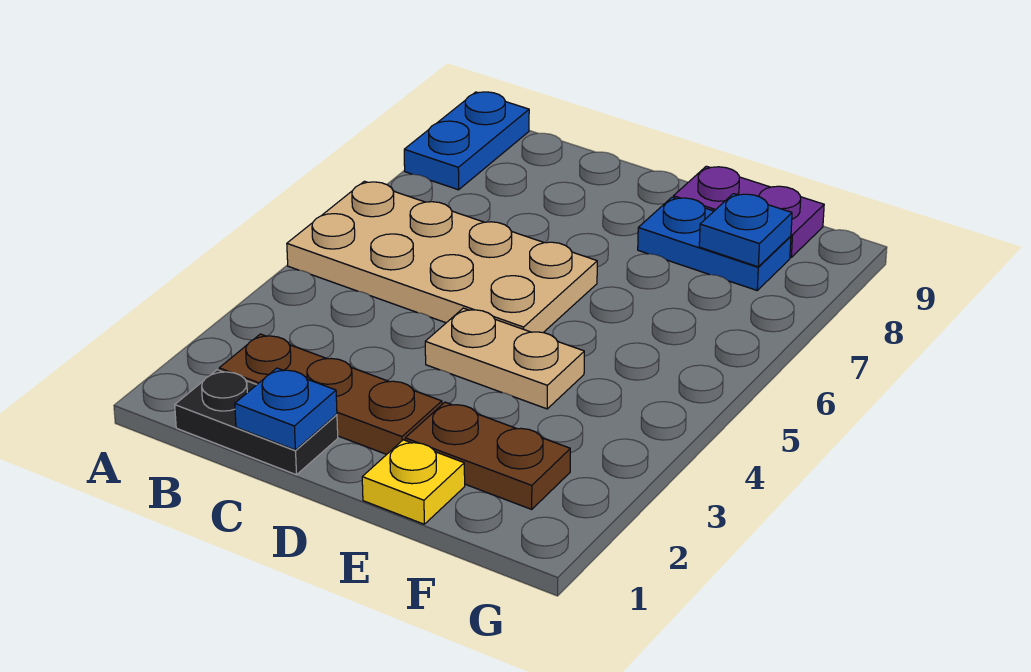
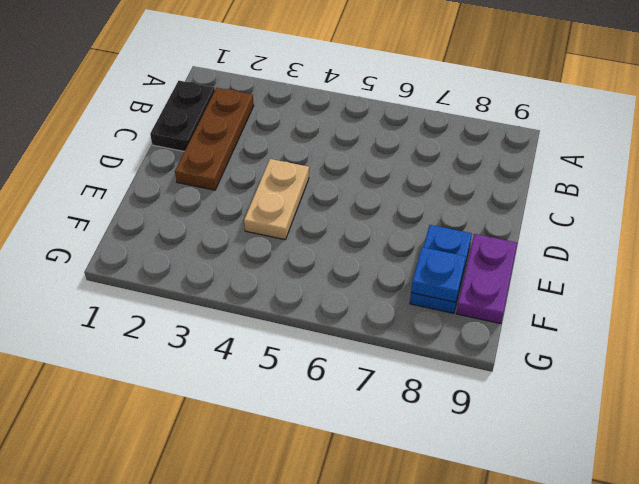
none -> tan 2x4 plate [287,181,597,333]
none -> blue 1x2 plate [404,92,529,190]

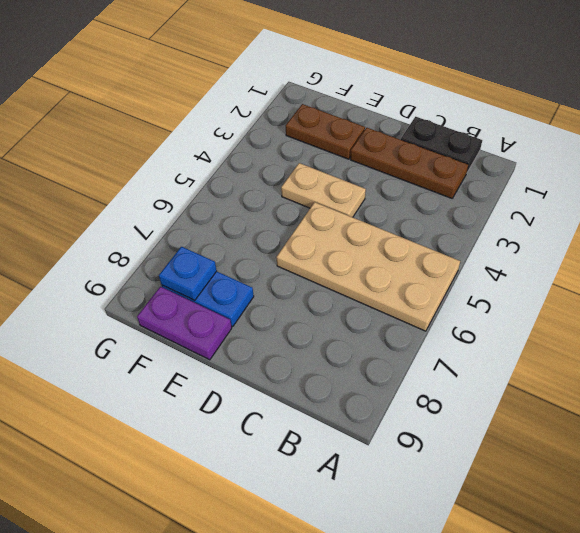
none -> blue 1x2 plate [404,92,529,190]
none -> yellow 1x1 plate [362,440,465,524]

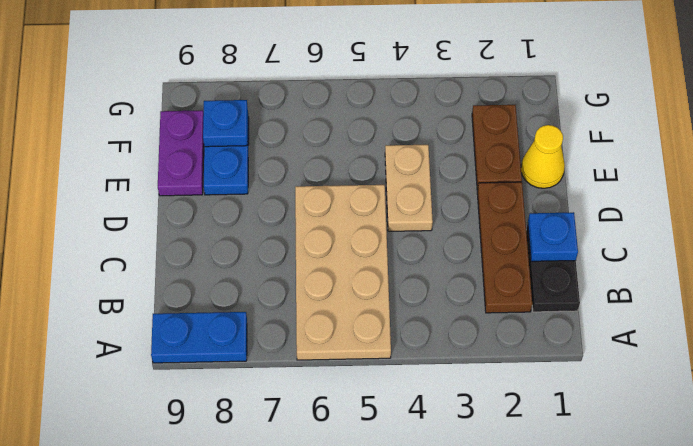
yellow 1x1 cone [521,125,565,188] -> yellow 1x1 plate [362,440,465,524]

